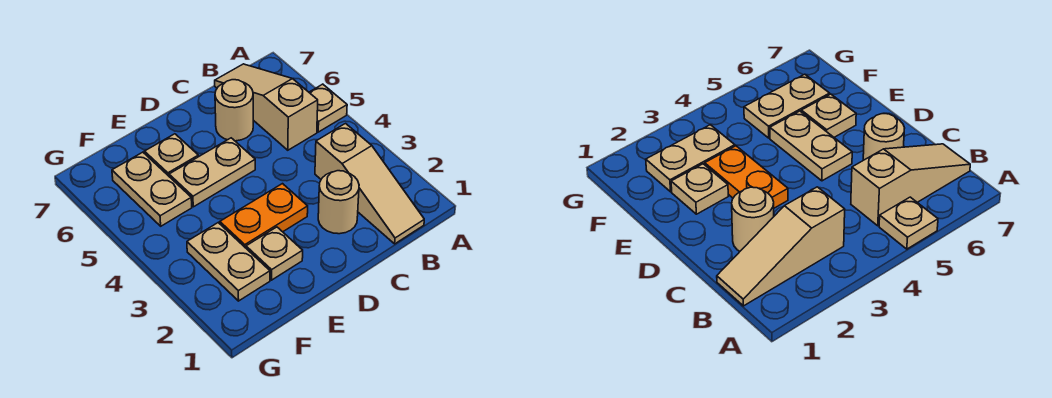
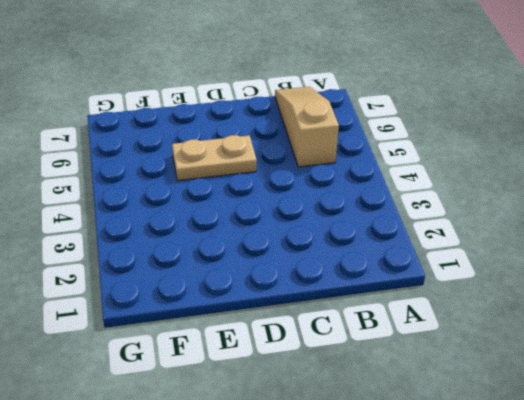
none -> tan 1x1 plate [309,84,347,132]
none -> tan 1x3 slope [315,124,424,244]

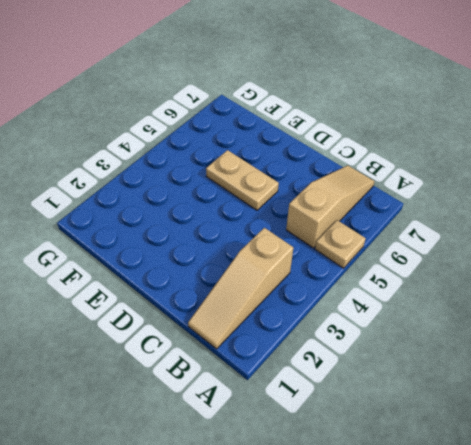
none -> tan 1x1 round brick [318,171,359,234]
none -> tan 1x1 round brick [215,80,253,141]

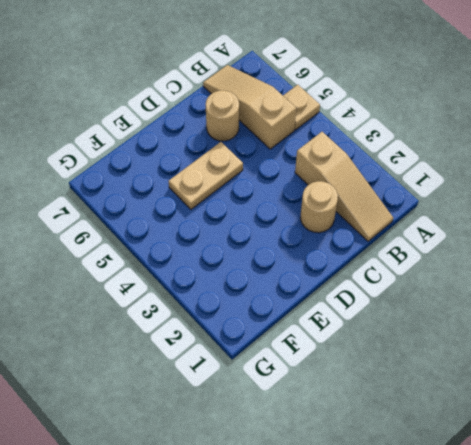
none -> orange 1x2 plate [220,184,308,248]
none -> tan 1x1 plate [246,227,303,280]

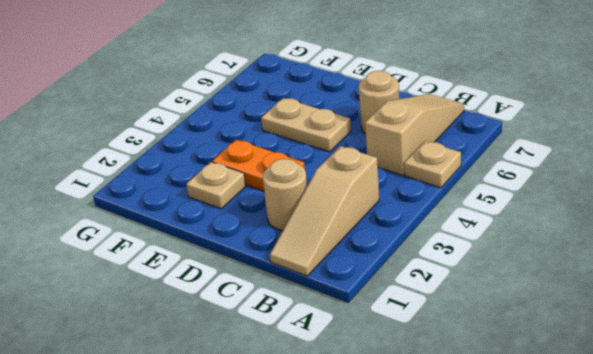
none -> tan 1x1 plate [145,134,199,176]
none -> tan 1x2 plate [187,223,270,301]

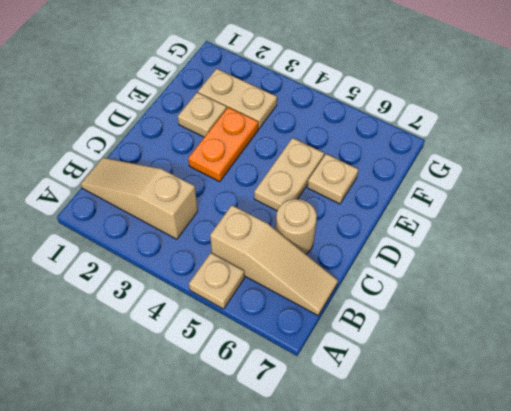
none -> tan 1x1 round brick [318,171,359,234]
none -> tan 1x2 plate [112,152,192,226]

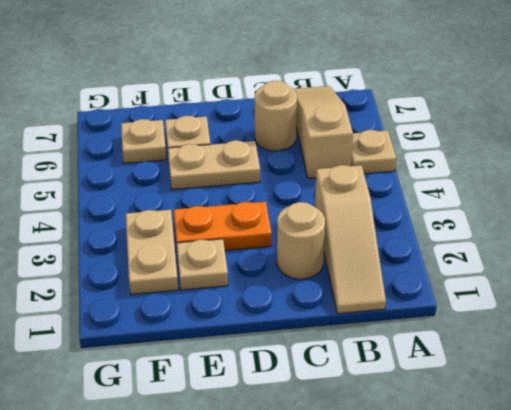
tan 1x1 plate [121,119,166,163] -> tan 1x2 plate [112,152,192,226]

